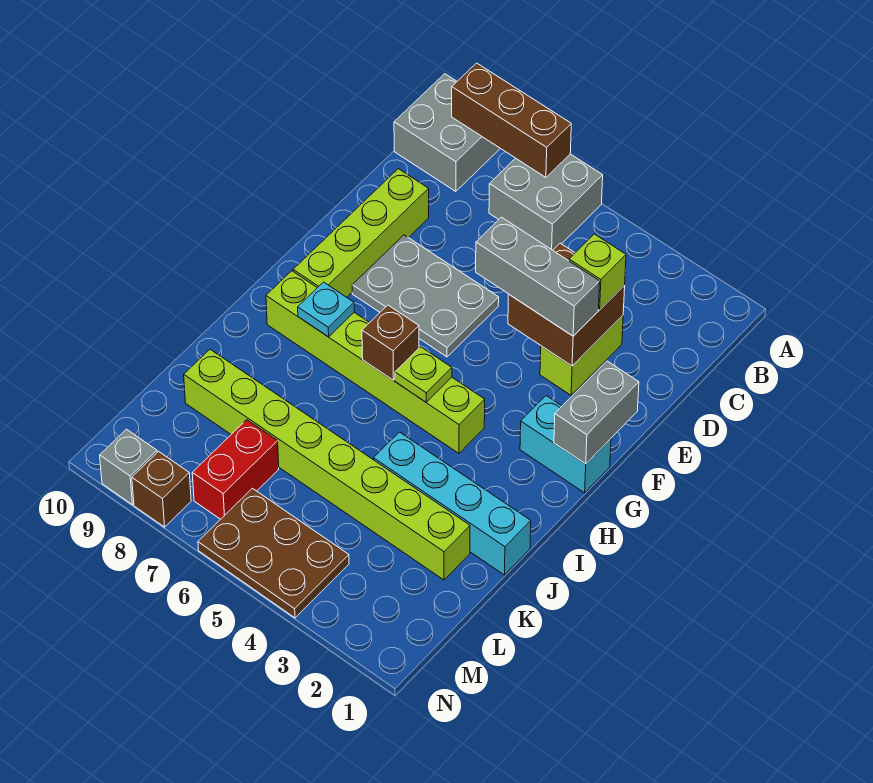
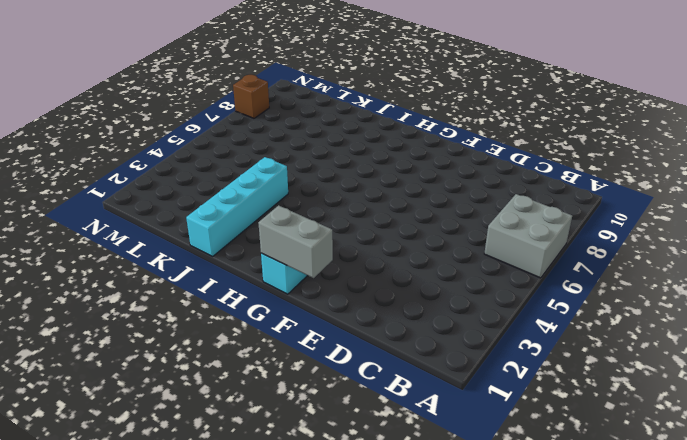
none -> grey 2x2 brick [394,74,500,191]
none -> lime 1x2 brick [540,316,623,395]
none -> lime 1x4 brick [293,169,429,297]

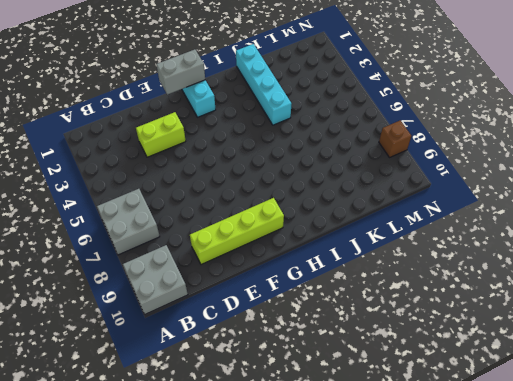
none -> grey 2x3 plate [352,235,499,357]
none -> lime 1x6 brick [266,271,485,453]
none -> lime 1x8 brick [184,349,470,580]

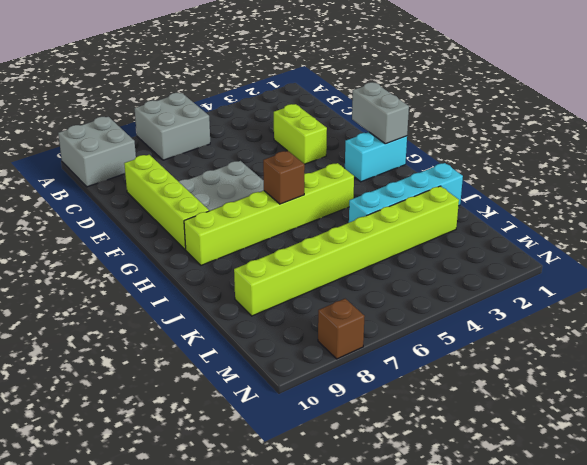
none -> red 1x2 brick [192,420,279,519]
none -> brown 2x3 plate [198,488,349,618]
none -> grey 1x1 brick [100,429,157,505]

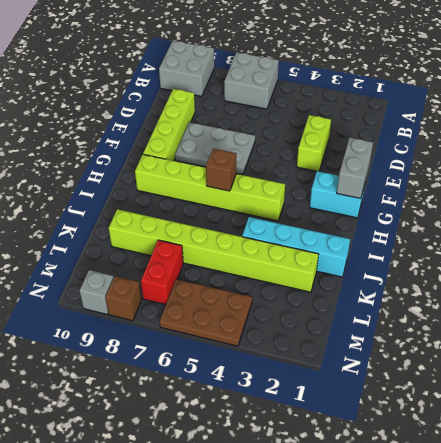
none -> brown 1x3 brick [452,63,571,177]
none -> brown 2x2 brick [508,243,625,366]
none -> lime 1x1 plate [395,347,452,402]

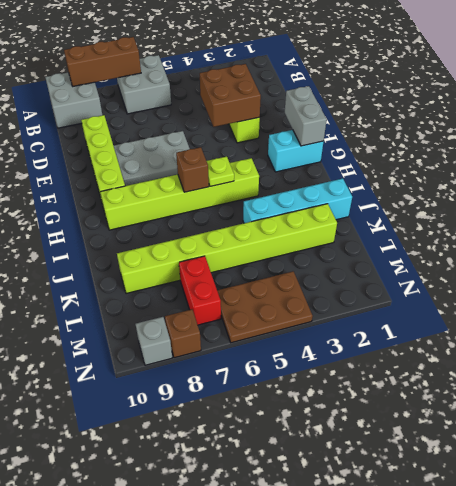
none -> cyan 1x1 plate [298,282,354,337]
none -> lime 1x1 brick [569,234,626,309]
none -> grey 1x3 brick [476,217,600,336]

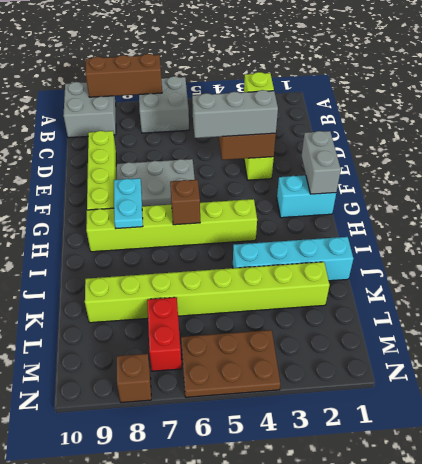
cyan 1x2 plate [114,178,143,229] -> cyan 1x1 plate [298,282,354,337]
none -> grey 1x1 brick [100,429,157,505]
none -> lime 1x1 plate [395,347,452,402]

